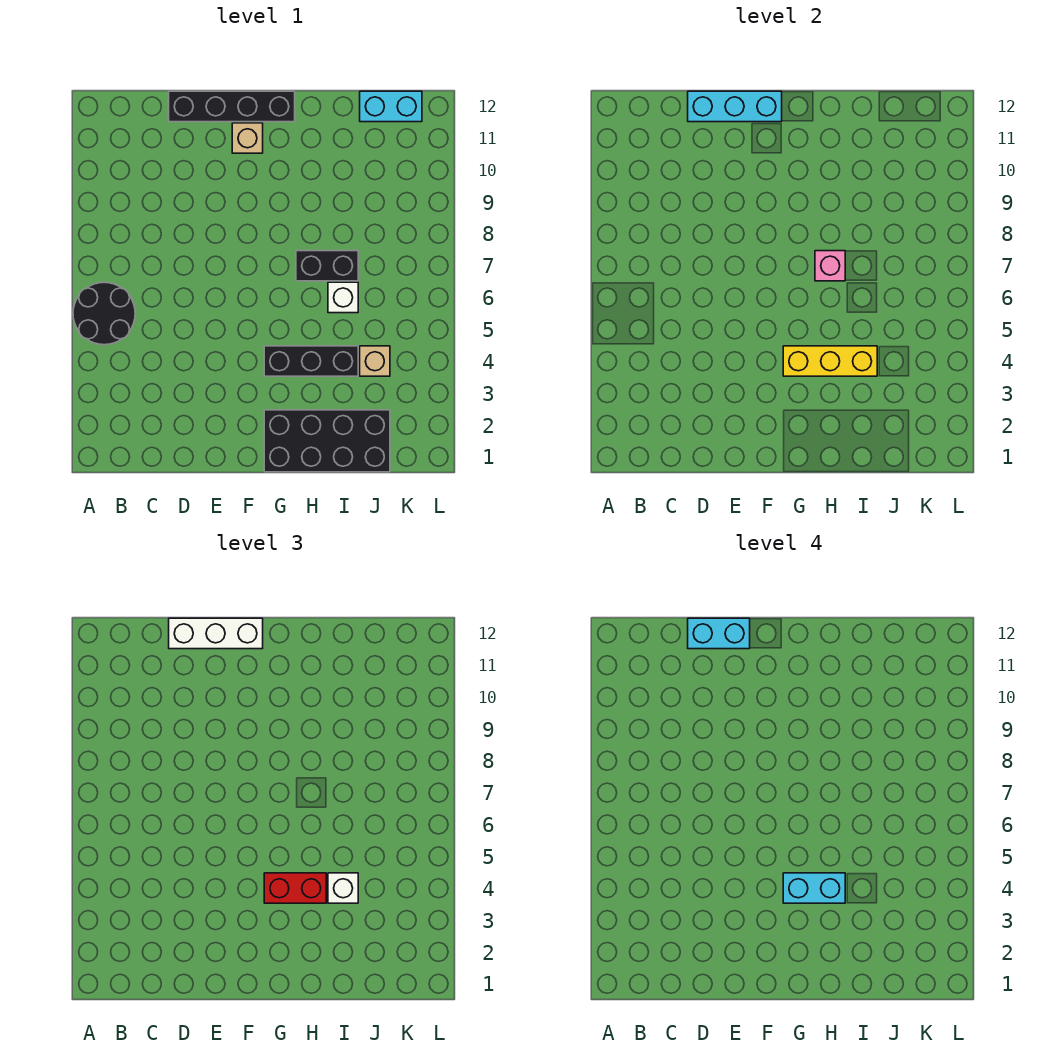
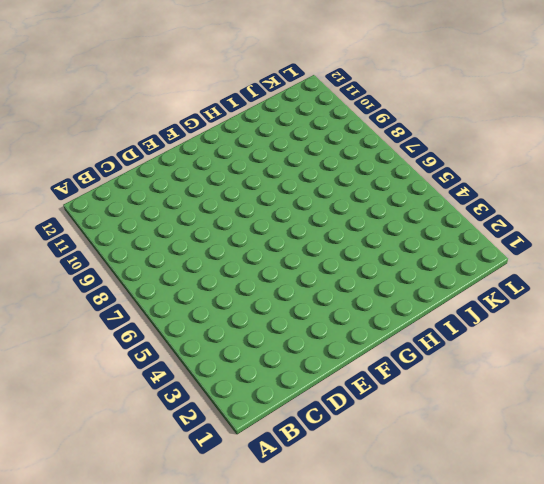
none -> black 2x2 round brick [73,282,135,345]
none -> black 1x4 brick [169,91,295,122]
none -> tan 1x1 brick [232,123,263,153]

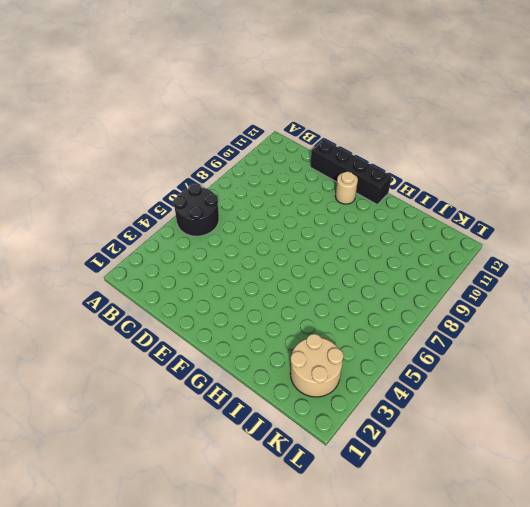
tan 1x1 round brick [335,172,358,204] -> tan 1x1 brick [232,123,263,153]
tan 2x2 round brick [290,334,343,397] -> black 2x4 brick [264,410,390,472]
none -> black 1x3 brick [264,346,358,376]
none -> black 1x2 brick [296,251,358,281]
none -> white 1x1 brick [328,282,358,313]

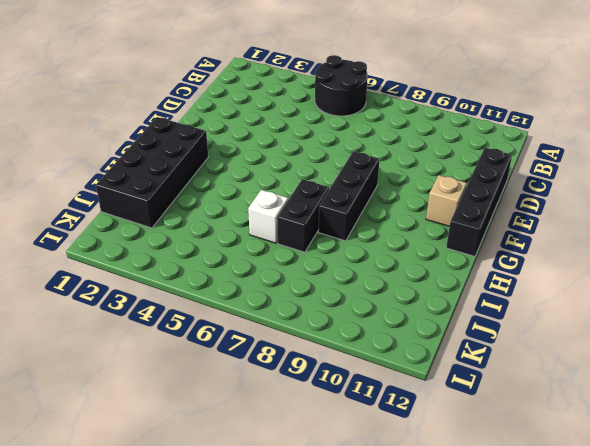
black 1x3 brick [318,152,380,241] -> black 1x3 brick moved to [264,346,358,376]
none -> tan 1x1 brick [360,346,390,376]
none -> cyan 1x2 brick [360,91,422,122]
none -> cyan 1x3 brick [688,91,782,122]

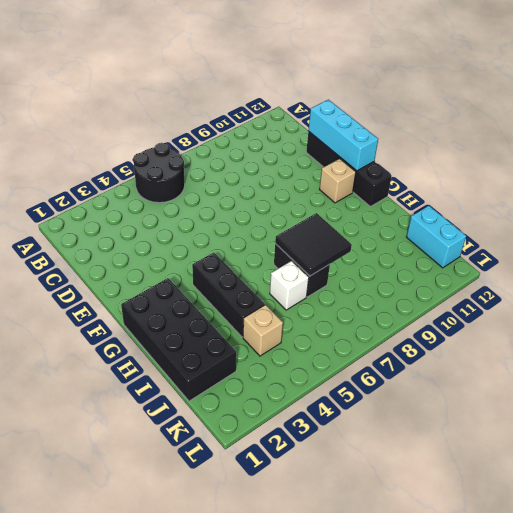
black 2x2 tile [275,213,352,276] -> pink 1x1 brick [815,251,845,281]
none -> yellow 1x3 brick [783,346,877,376]
none -> white 1x3 brick [169,618,263,649]
none -> red 1x2 brick [264,873,326,903]

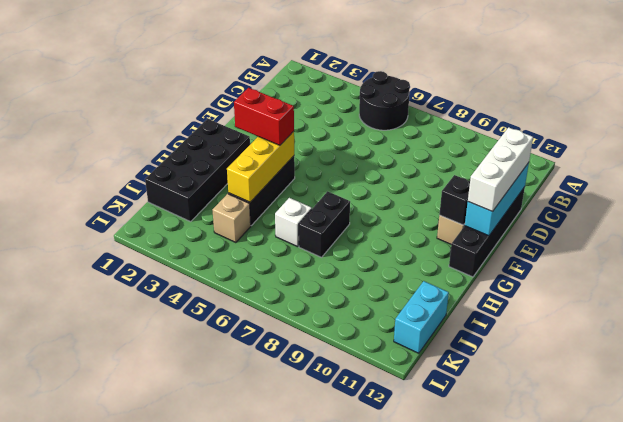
black 1x1 brick [439,175,470,225] -> none
red 1x2 brick [234,88,294,145] -> red 1x2 brick turned to [264,873,326,903]
none -> pink 1x1 brick [815,251,845,281]
none -> white 1x1 brick [328,873,358,903]
none -> cyan 1x2 brick [688,618,750,649]

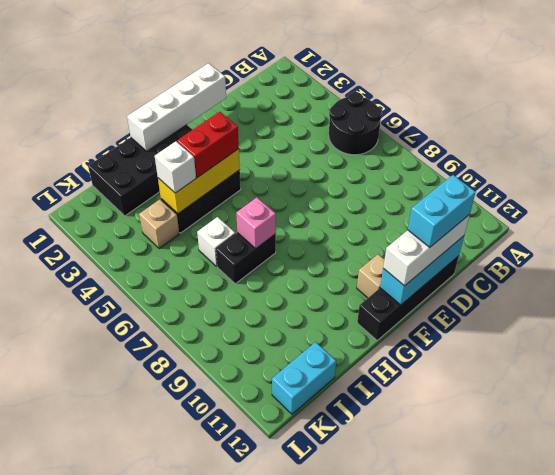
white 1x4 brick [127,63,226,151] -> none
none -> cyan 1x2 brick [783,873,845,903]

